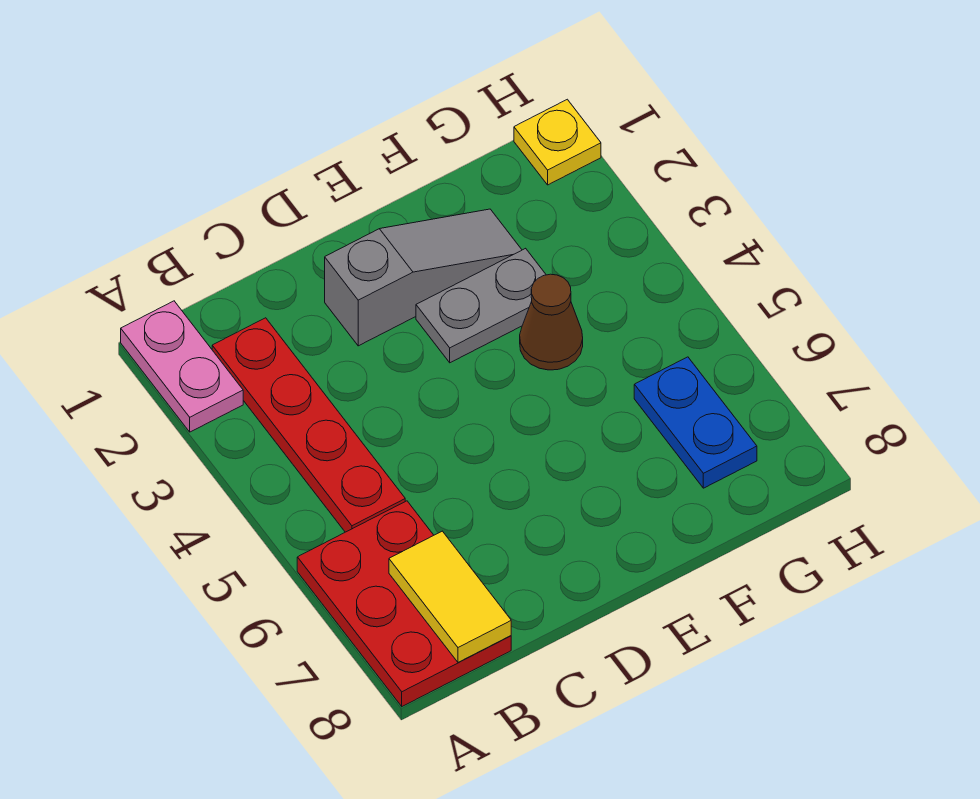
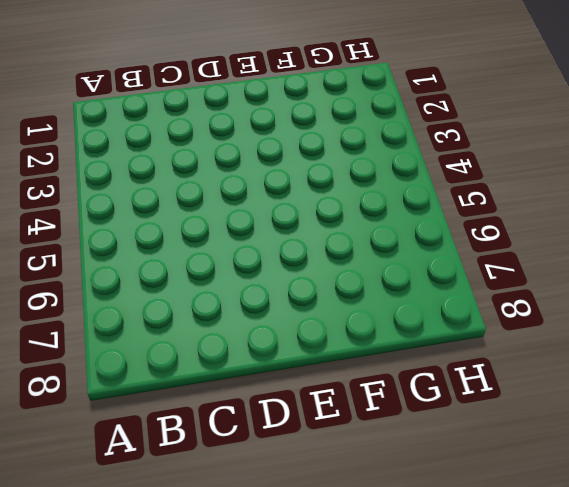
none -> pink 1x2 plate [121,301,243,432]
none -> red 2x3 plate [297,501,511,706]

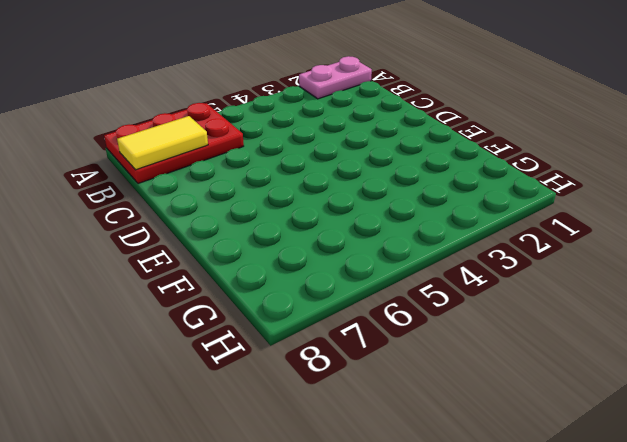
none -> red 1x4 plate [212,318,405,532]
none -> grey 1x3 slope [325,209,522,346]

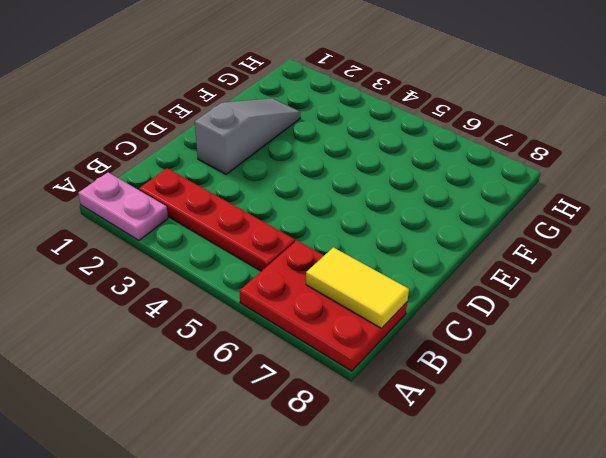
none -> grey 1x2 plate [416,248,546,363]
none -> brown 1x1 cone [520,274,583,370]

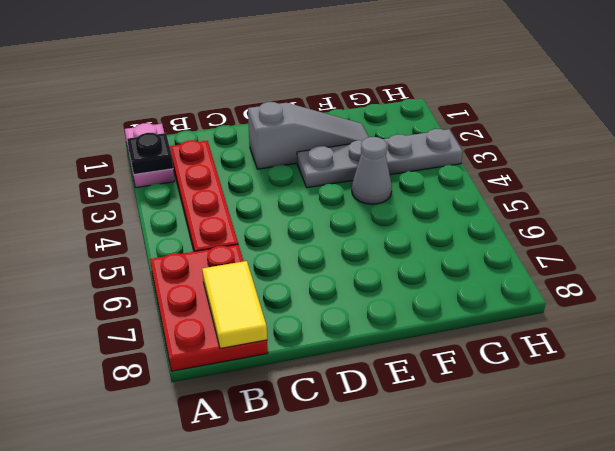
black 1x1 plate [127,133,173,174] -> none
grey 1x4 plate [297,129,463,188] -> grey 1x2 plate [416,248,546,363]
grey 1x1 cone [352,137,392,204] -> brown 1x1 cone [520,274,583,370]
none -> blue 1x2 plate [634,357,757,488]
none -> yellow 1x1 plate [514,99,601,185]

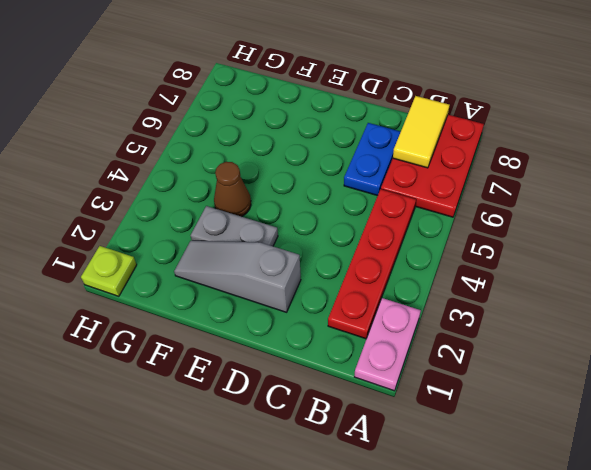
blue 1x2 plate [344,123,401,196] -> blue 1x2 plate moved to [634,357,757,488]
lime 1x1 plate [81,246,137,296] -> yellow 1x1 plate [514,99,601,185]

